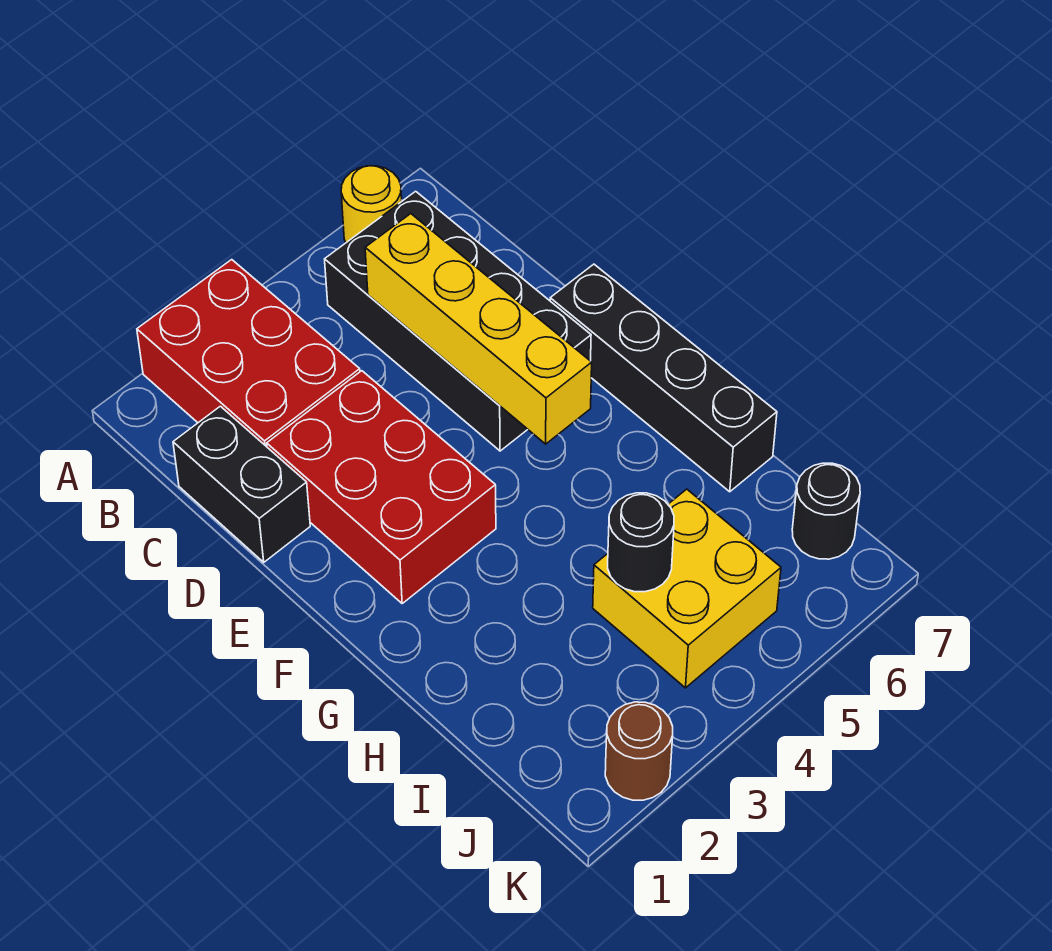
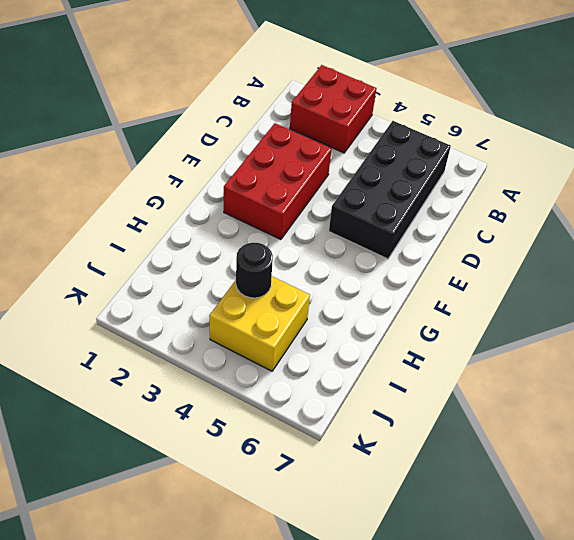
red 2x2 brick [290,65,376,153] -> red 2x3 brick [137,260,360,447]
none -> yellow 1x1 round brick [341,166,402,243]
none -> black 1x2 brick [173,406,310,562]

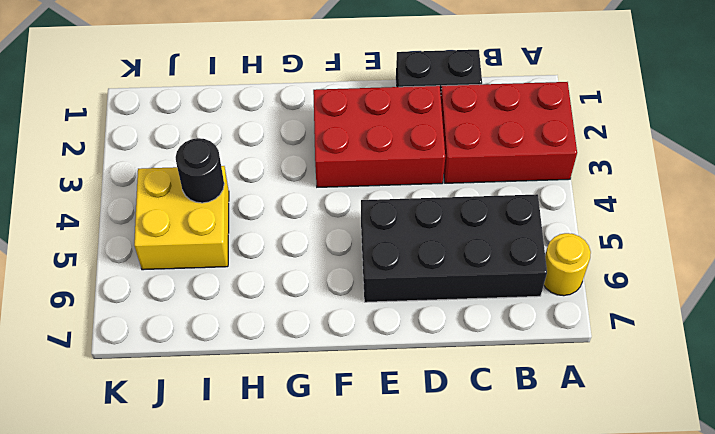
none -> black 1x4 brick [550,264,777,492]
none -> black 1x1 round brick [792,463,860,559]

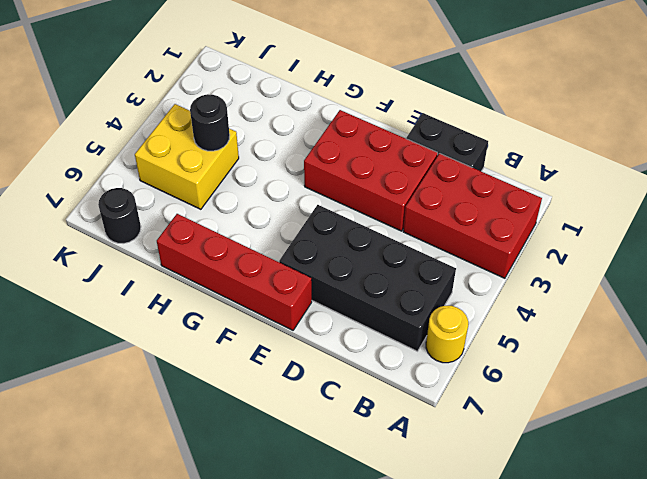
red 1x4 brick [157,214,312,330] -> black 1x4 brick [550,264,777,492]
none -> brown 1x1 round brick [605,702,673,800]
none -> yellow 1x4 brick [365,214,592,444]

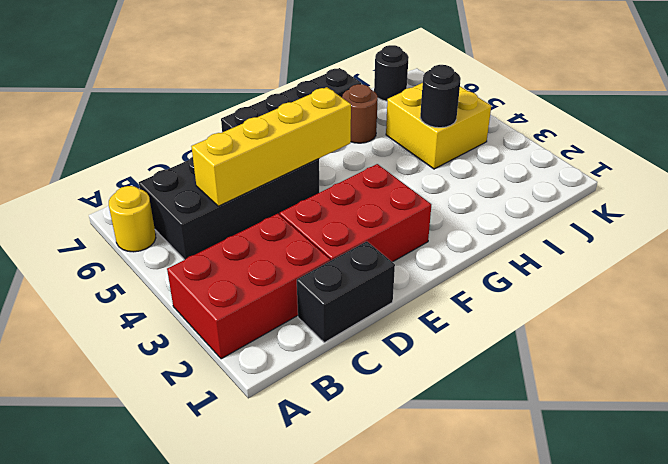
brown 1x1 round brick [342,84,378,143] -> brown 1x1 round brick moved to [605,702,673,800]

